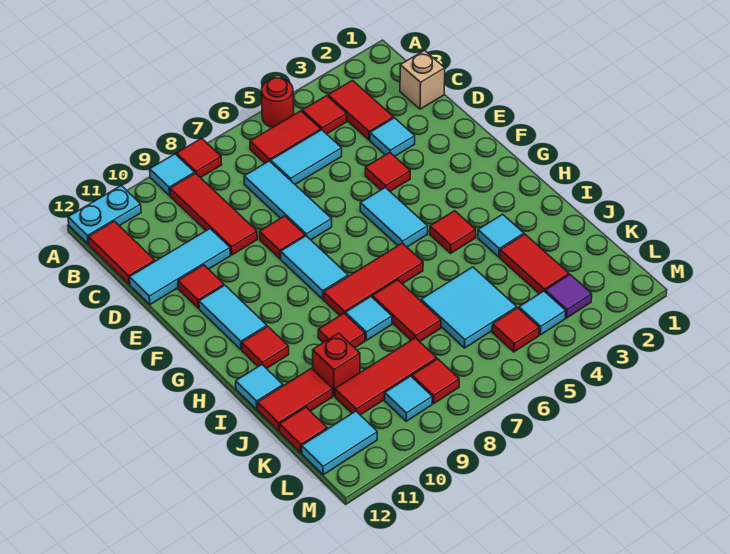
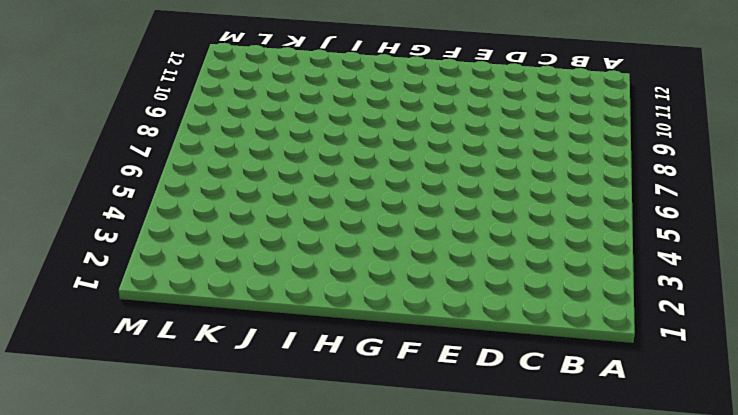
none -> red 1x1 round brick [261,78,294,128]
none -> red 1x1 tile [176,138,222,178]
none -> cyan 1x1 tile [150,154,195,196]
none -> cyan 1x2 plate [68,186,141,244]

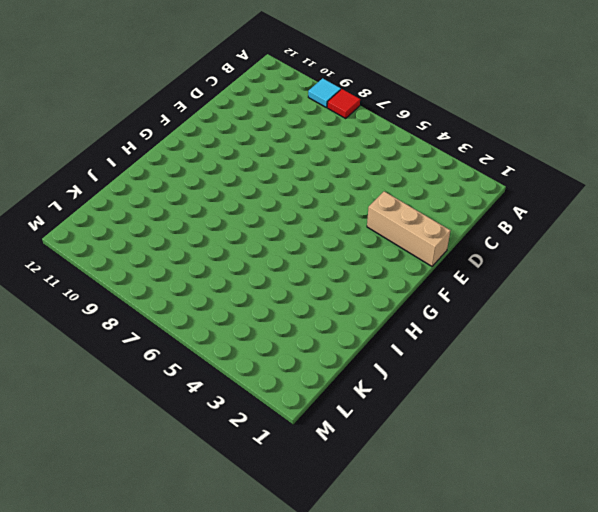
tan 1x3 brick [367,191,450,266] -> none
none -> red 1x1 round brick [261,78,294,128]
none -> cyan 1x2 plate [68,186,141,244]
none -> red 1x2 tile [328,80,393,140]
none -> red 1x1 tile [302,96,347,134]

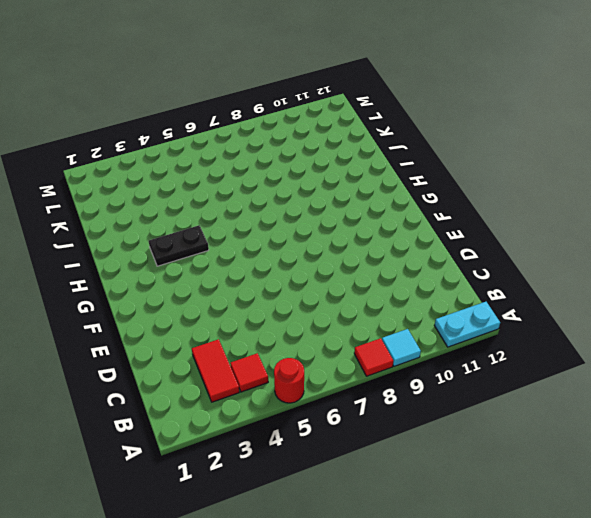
black 1x2 plate [149,225,209,266] -> red 1x1 tile [430,211,476,253]
none -> red 1x2 tile [250,111,321,163]
none -> red 1x3 tile [170,173,257,255]
none -> red 1x2 tile [88,221,155,284]
none -> tan 1x1 brick [400,50,445,109]

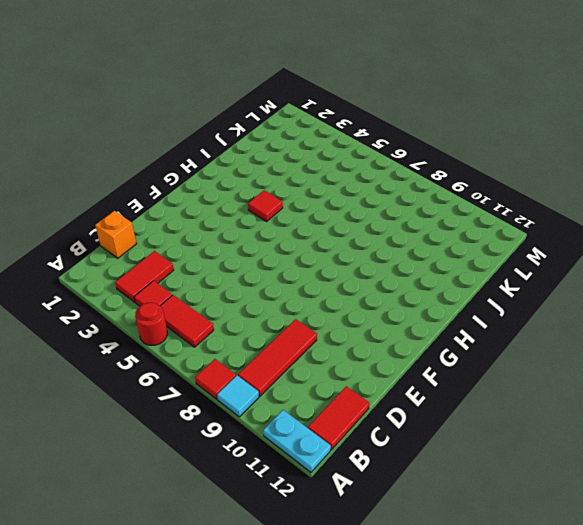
orange 1x1 brick [95,211,136,258] -> tan 1x1 brick [400,50,445,109]
none -> cyan 1x2 tile [271,130,342,184]
none -> cyan 1x3 tile [244,161,332,240]
none -> cyan 1x1 tile [370,118,415,156]
none -> cyan 1x3 tile [129,229,230,305]

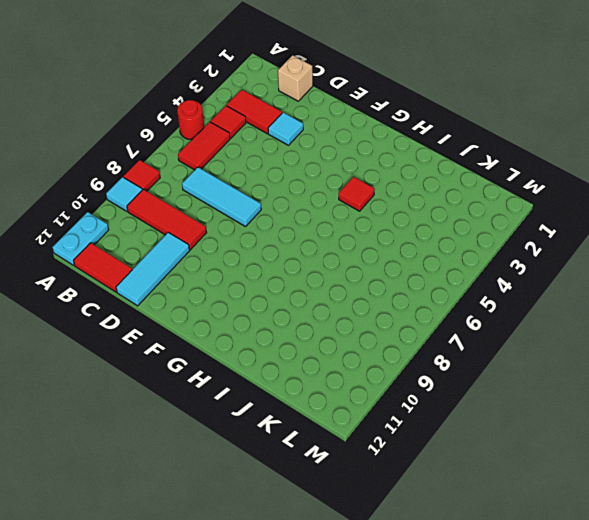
none -> cyan 1x2 tile [271,130,342,184]
none -> red 1x1 tile [365,153,410,191]
none -> red 1x1 tile [259,216,305,259]
none -> red 1x1 tile [178,265,224,308]

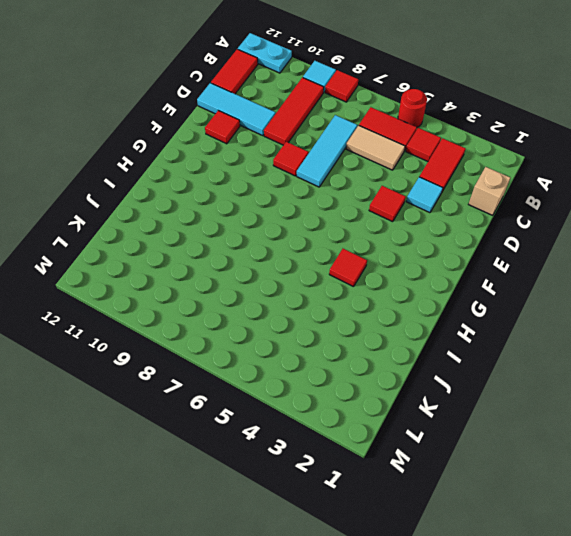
tan 1x2 tile [346,125,405,170] -> cyan 1x2 tile [271,130,342,184]
none -> cyan 1x2 tile [360,188,428,247]
none -> cyan 1x2 tile [281,236,348,299]
none -> cyan 1x2 tile [199,285,267,350]
none -> red 1x3 tile [324,243,423,315]

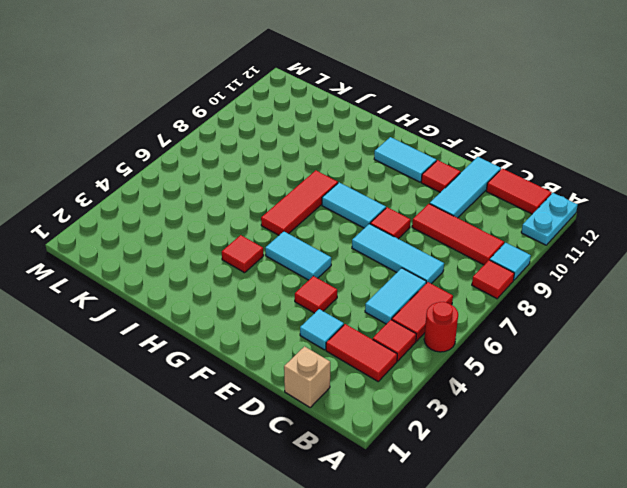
none -> red 1x1 tile [242,326,289,369]
none -> cyan 1x1 tile [478,214,524,257]
none -> red 1x2 tile [372,280,441,342]
none -> cyan 1x1 tile [345,297,392,340]

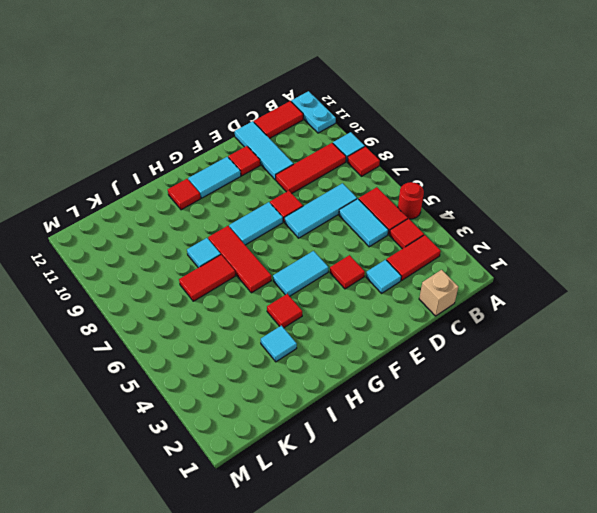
none -> red 1x1 tile [318,313,365,348]
none -> cyan 1x1 tile [236,365,283,409]
none -> red 1x2 tile [500,234,569,294]
none -> cyan 2x2 tile [421,267,517,348]

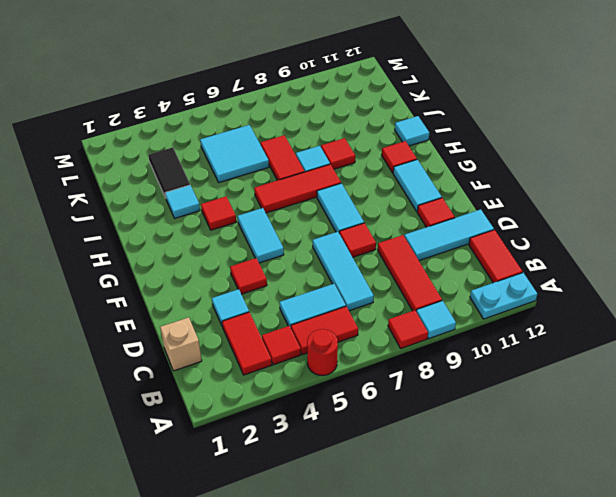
black 1x2 tile [148,147,190,198] -> red 1x2 tile [500,234,569,294]
none -> red 1x1 brick [313,333,360,396]
none -> red 1x2 tile [257,368,333,431]
none -> red 1x3 tile [335,338,437,415]
none -> red 1x1 tile [279,407,327,453]

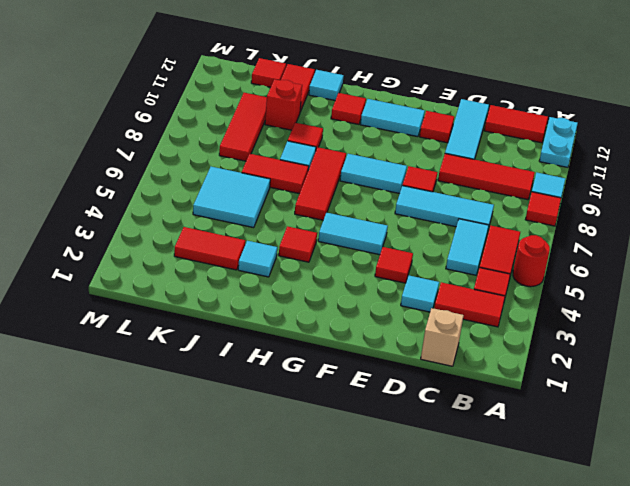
none -> purple 1x1 tile [545,275,592,318]
none -> cyan 1x1 tile [519,291,566,335]
none -> red 1x1 tile [492,308,539,352]
none -> red 1x1 tile [412,359,459,404]

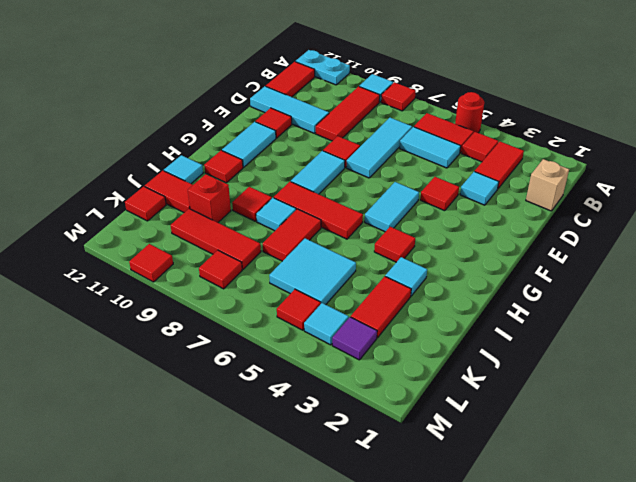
red 1x1 tile [129,244,173,282] -> none
none -> cyan 1x1 tile [385,376,432,421]
none -> cyan 1x2 tile [302,411,377,475]

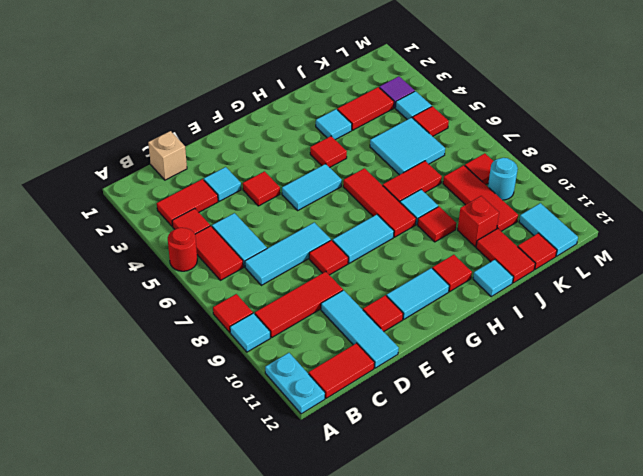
cyan 1x1 round brick [488,158,518,200] -> cyan 1x1 tile [385,376,432,421]

